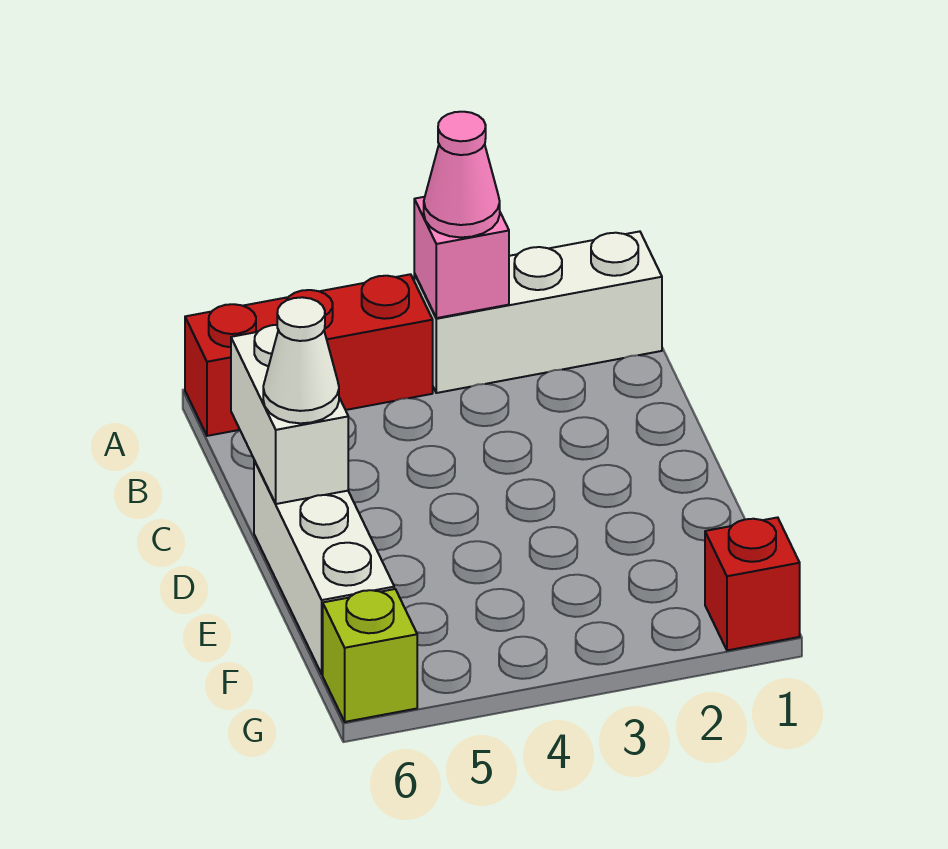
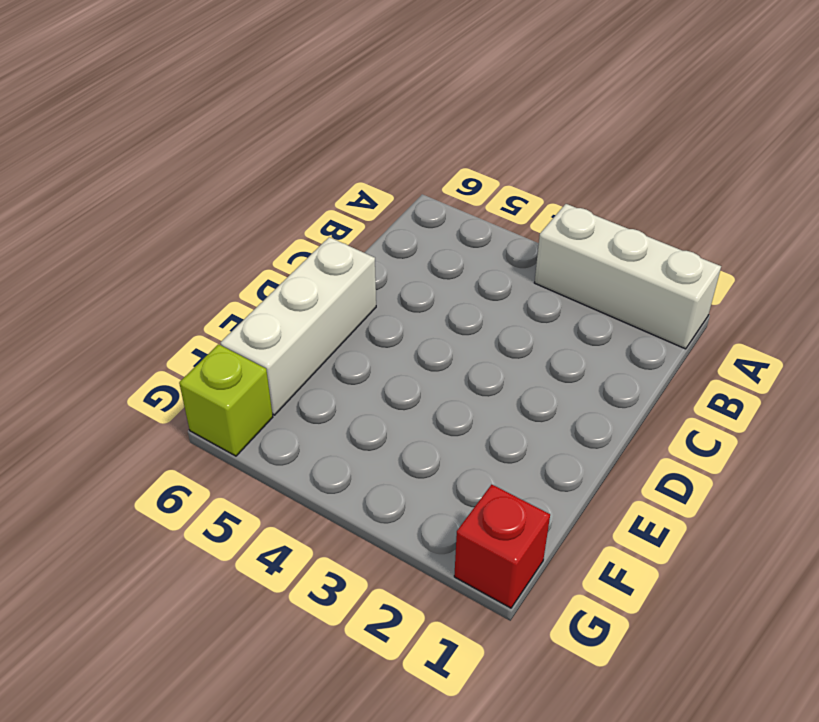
none -> red 1x3 brick [185,274,433,436]
none -> pink 1x1 brick [414,197,509,318]

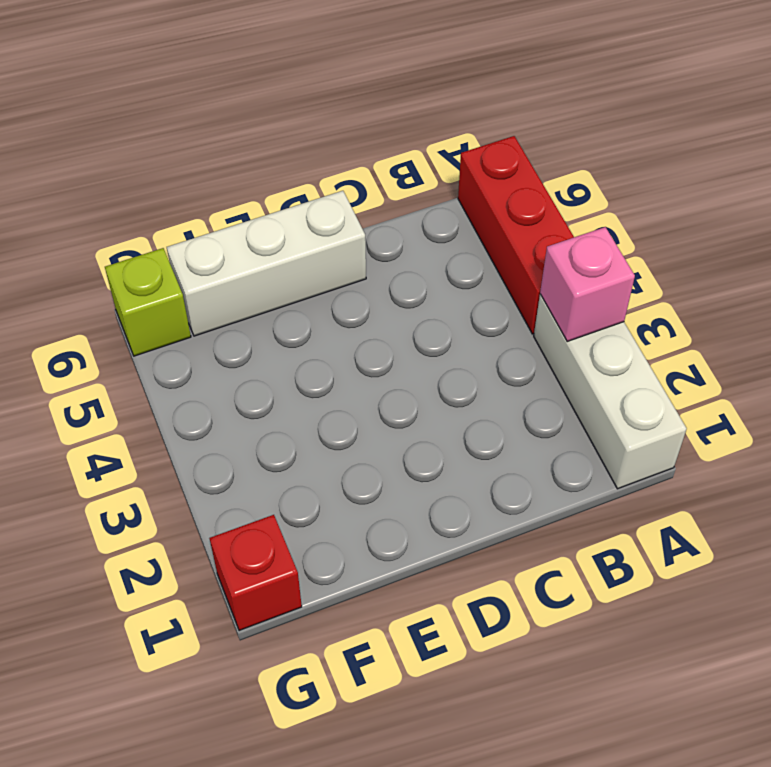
none -> white 1x2 brick [231,325,348,504]
none -> pink 1x1 cone [424,112,500,237]

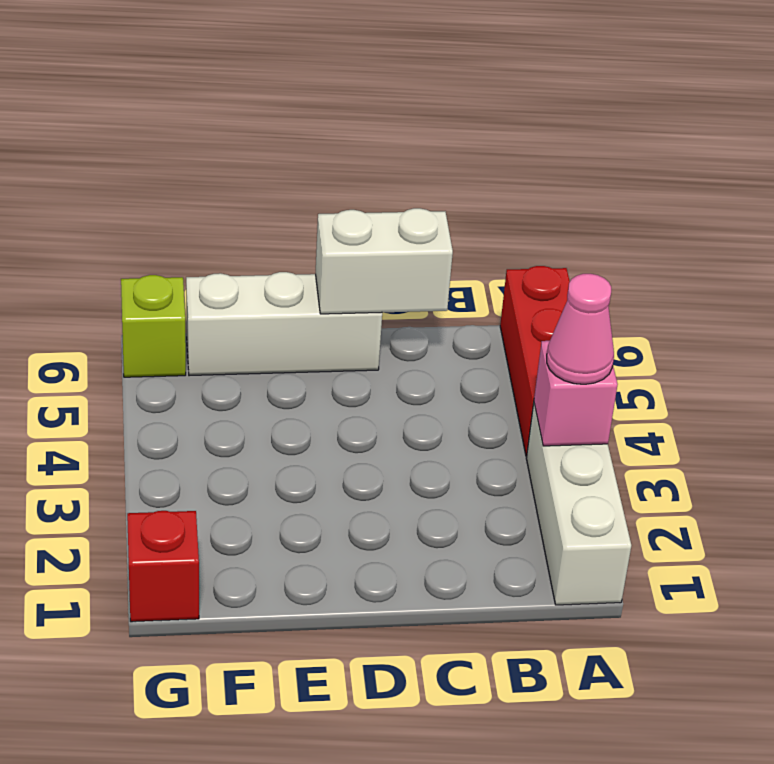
none -> white 1x1 cone [263,297,339,423]

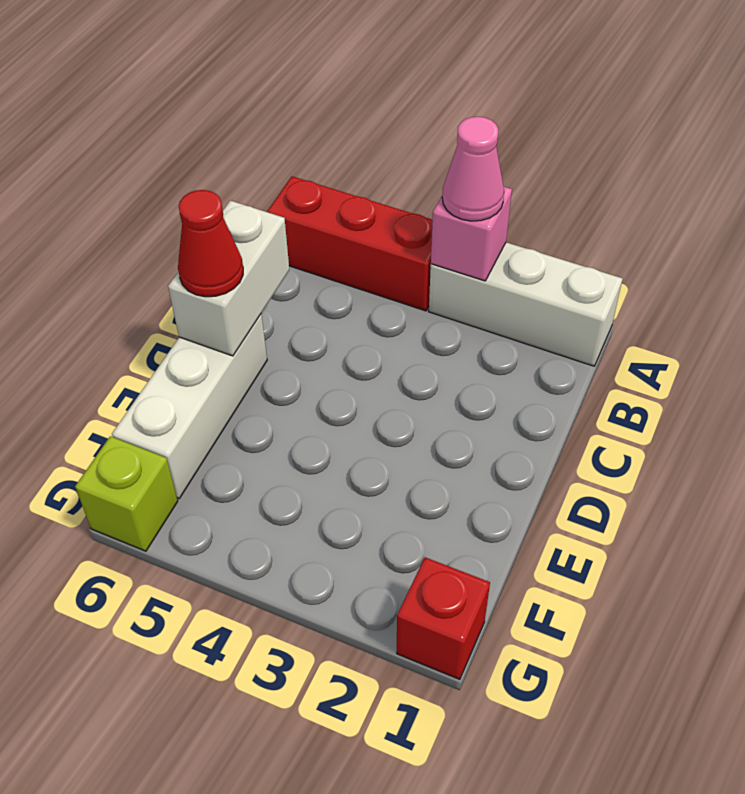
red 1x1 cone [178,190,243,297] -> white 1x1 cone [263,297,339,423]

